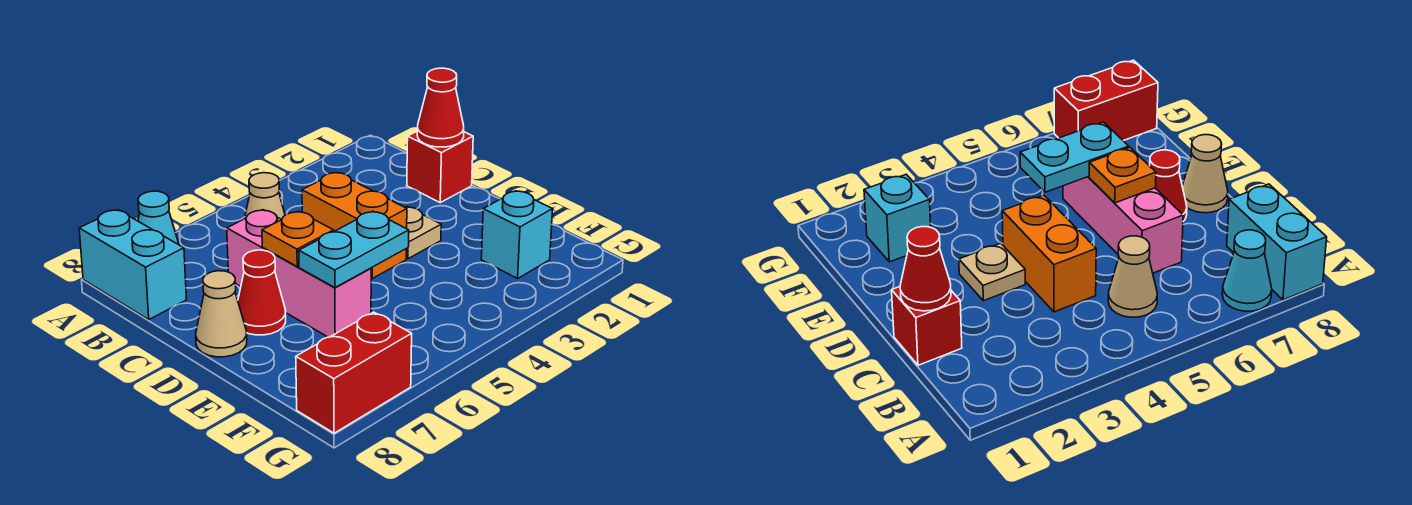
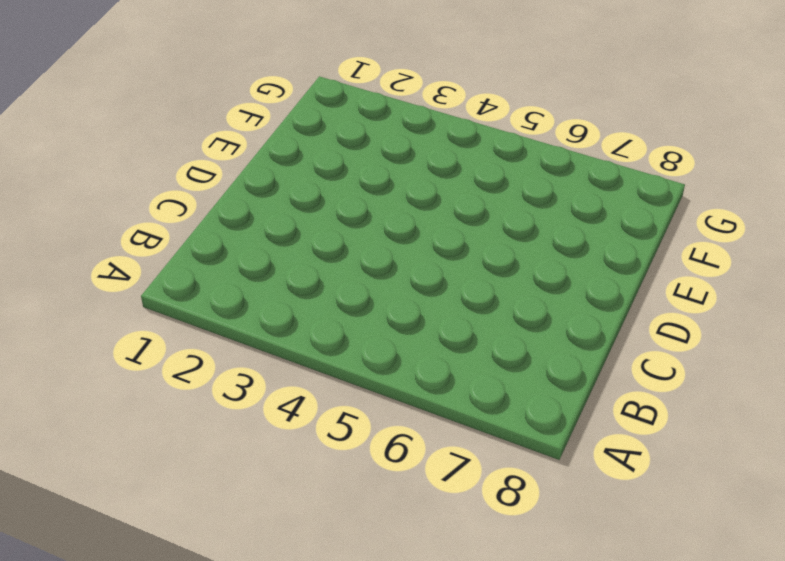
none -> cyan 1x1 cone [138,191,179,245]
none -> cyan 1x2 brick [79,210,187,319]
none -> tan 1x1 cone [244,173,285,219]

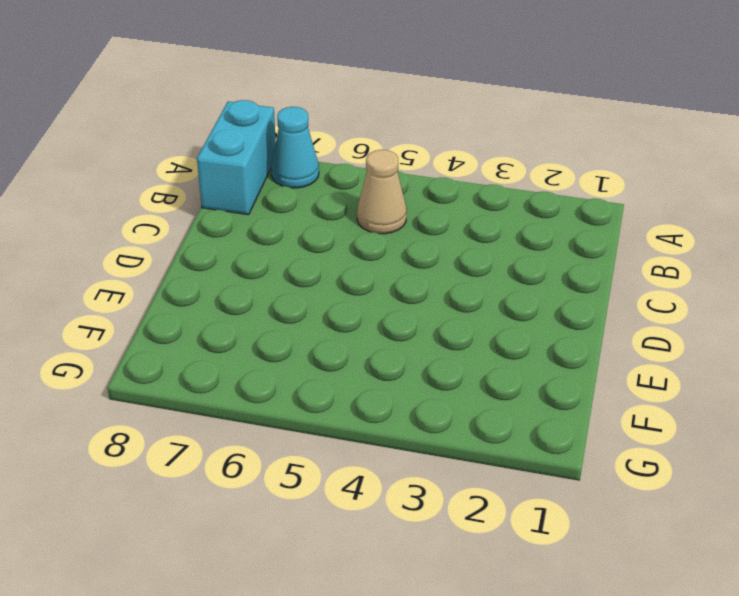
none -> red 1x1 brick [407,132,473,202]
none -> orange 1x2 brick [302,172,407,278]
none -> pink 1x3 brick [227,210,371,337]

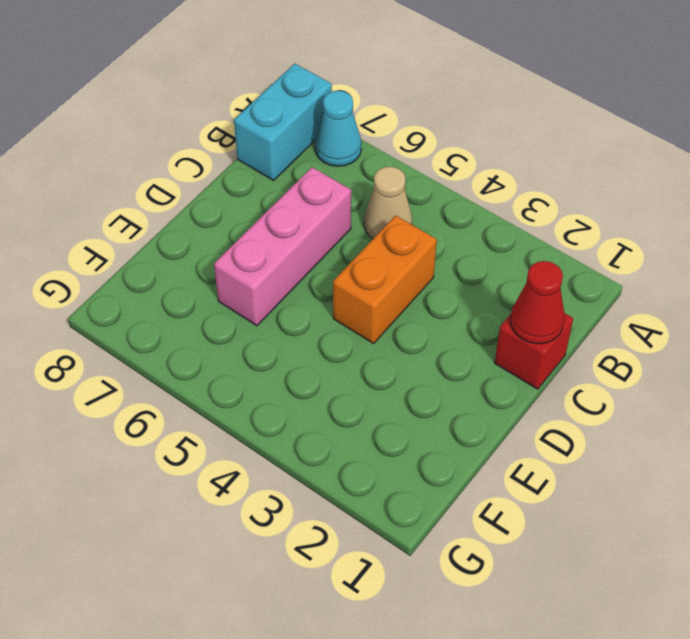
none -> tan 1x1 plate [405,207,441,259]
none -> red 1x1 cone [238,250,286,335]
none -> tan 1x1 cone [196,271,247,357]

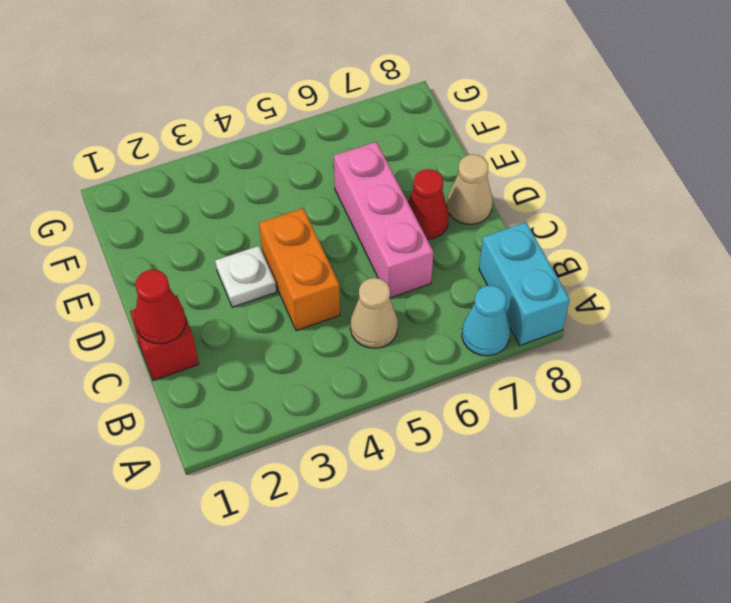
white 1x1 plate [215,246,276,307] -> tan 1x1 plate [405,207,441,259]
none -> cyan 1x1 brick [481,191,553,279]
none -> red 1x2 brick [296,312,412,433]
none -> orange 1x1 plate [262,211,334,266]

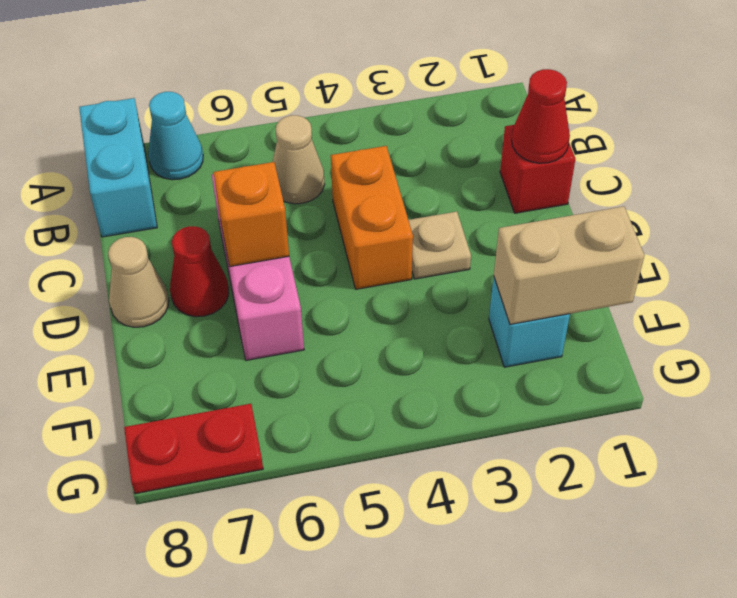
orange 1x1 brick [213,162,289,266] -> orange 1x1 plate [262,211,334,266]
tan 1x2 brick [494,206,644,324] -> none
red 1x2 plate [124,404,263,494] -> red 1x2 brick [296,312,412,433]
none -> cyan 1x2 plate [299,211,409,288]

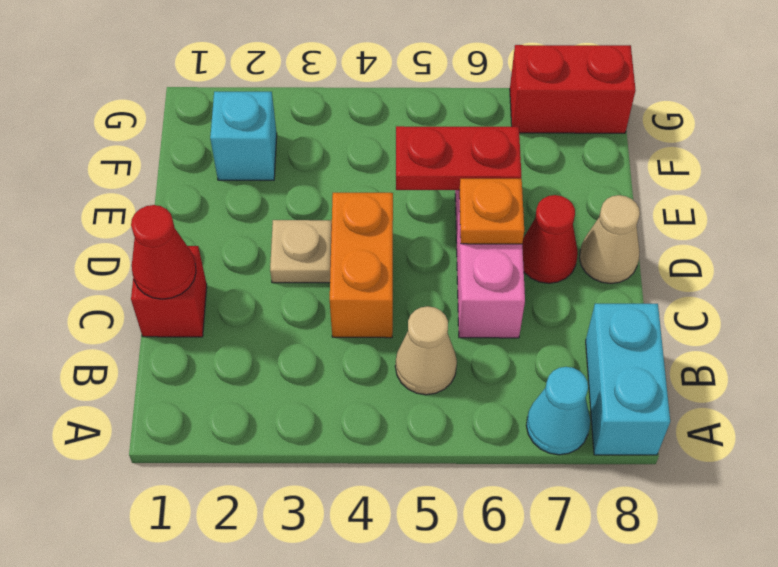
red 1x2 plate [396,126,521,190] -> cyan 1x2 plate [299,211,409,288]

